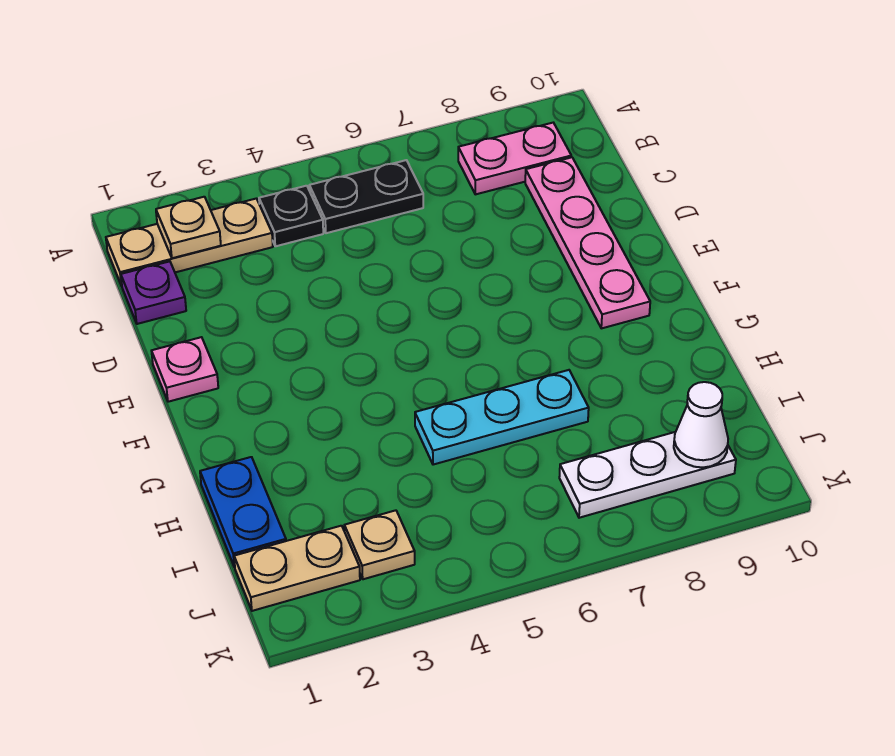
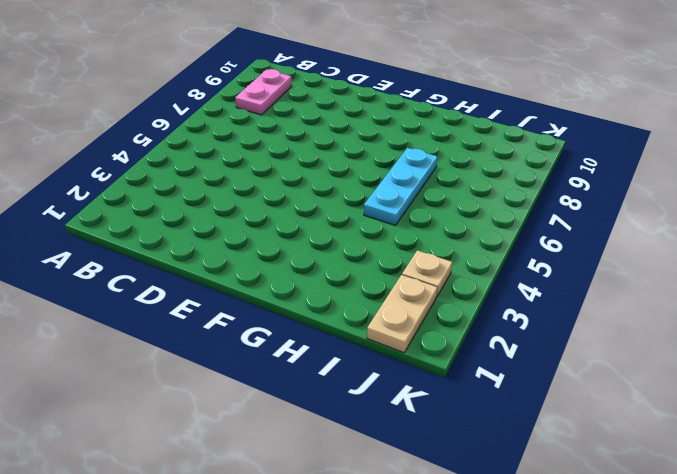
none -> tan 1x3 plate [106,199,273,286]
none -> black 1x1 plate [259,186,323,246]
none -> black 1x2 plate [309,160,423,233]

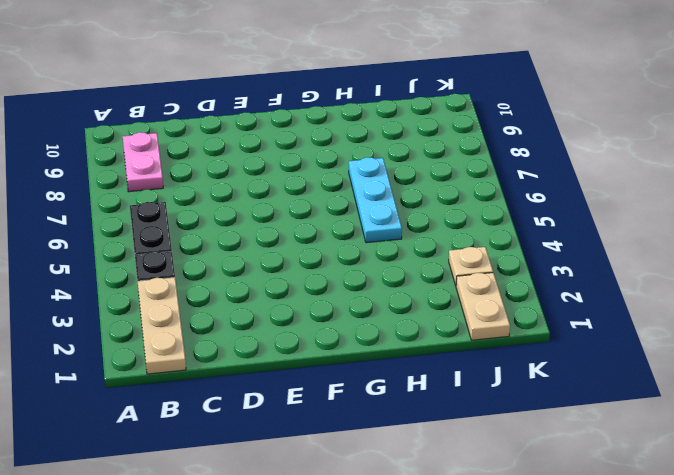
none -> purple 1x1 plate [121,261,186,324]
none -> pink 1x4 plate [525,157,650,328]
none -> pink 1x1 plate [152,337,218,402]

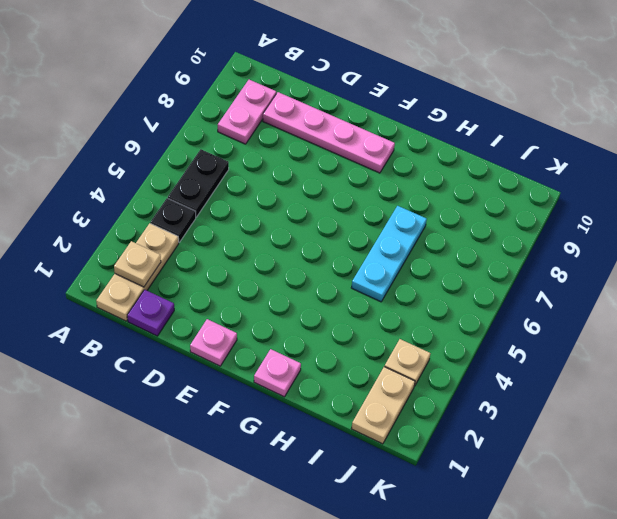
pink 1x1 plate [254,349,301,397] -> none
none -> blue 1x2 plate [200,457,286,567]
none -> white 1x3 plate [559,432,736,518]
none -> white 1x1 cone [674,382,728,467]

